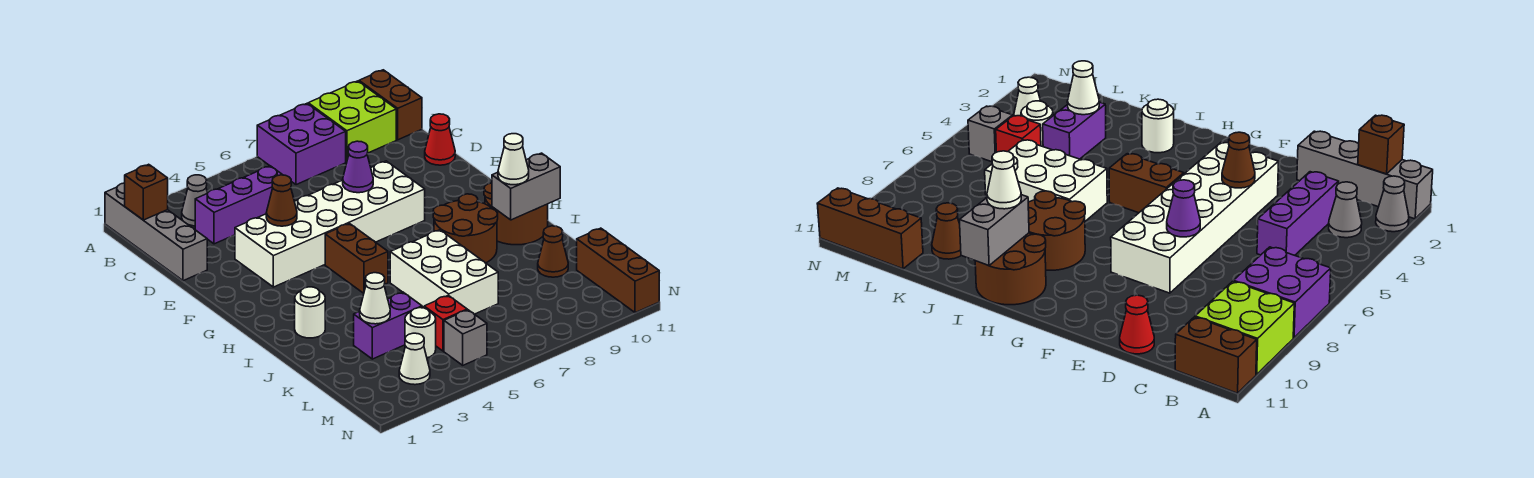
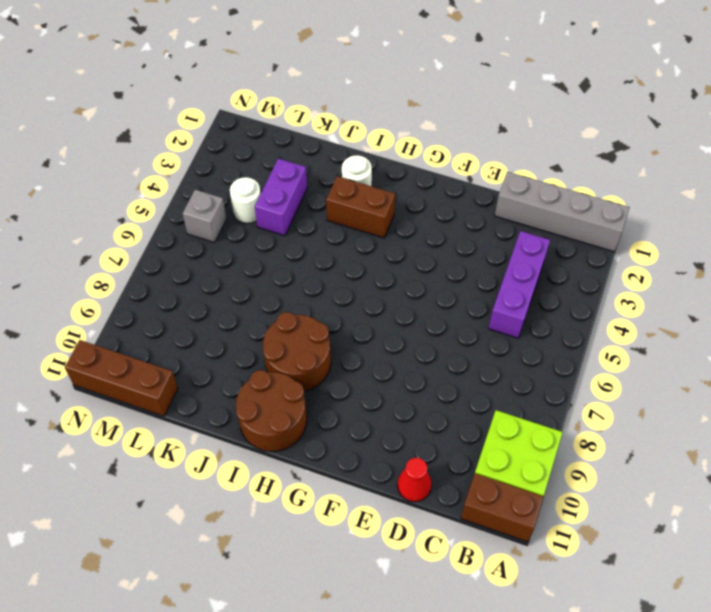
brown 1x2 brick [326,176,395,238] -> brown 1x2 brick moved to [325,223,388,293]
none -> grey 1x1 cone [1376,176,1409,232]
none -> purple 2x2 brick [257,104,346,185]
none -> grey 1x1 cone [182,175,207,226]

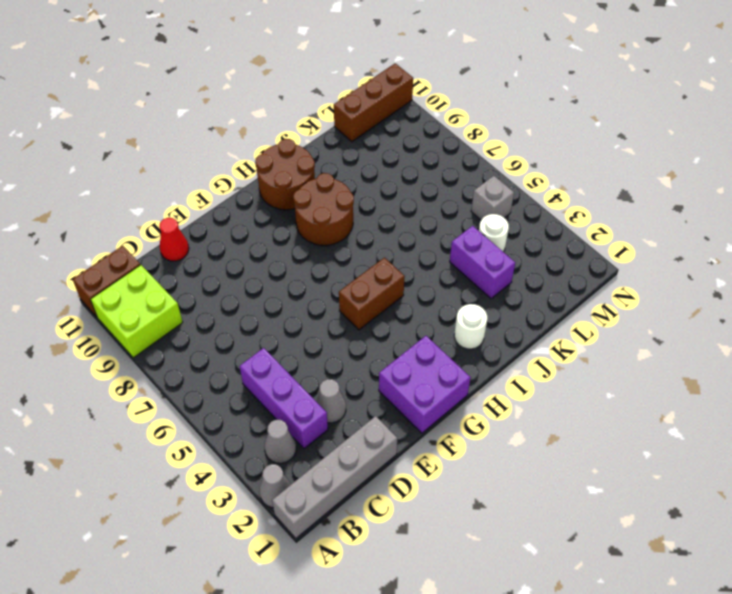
grey 1x1 cone [316,379,346,423] -> none
purple 2x2 brick [379,336,471,433] -> purple 2x2 brick moved to [257,104,346,185]
none -> white 2x6 brick [235,161,425,287]
none -> white 2x3 brick [390,230,498,314]
none -> brown 1x1 cone [538,226,568,277]

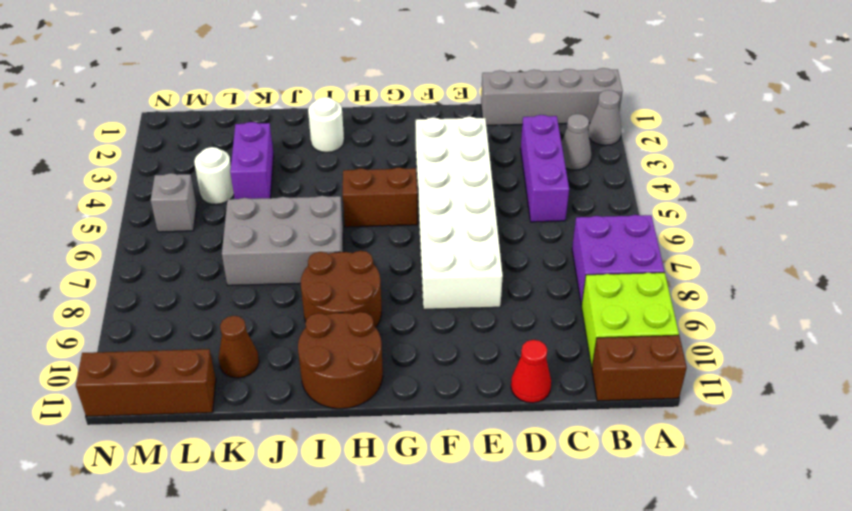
grey 2x3 brick [222,196,343,285] -> white 2x3 brick [390,230,498,314]
none -> red 1x1 brick [424,295,467,351]
none -> white 1x1 cone [399,333,430,385]
none -> brown 1x1 brick [125,164,168,220]

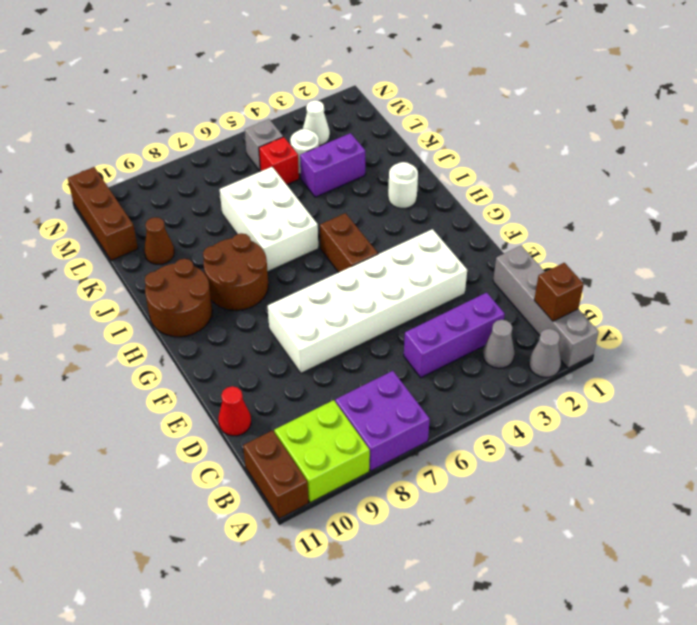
none -> brown 1x1 cone [266,175,297,226]
none -> purple 1x1 cone [343,141,373,193]
none -> grey 1x2 brick [492,153,560,220]

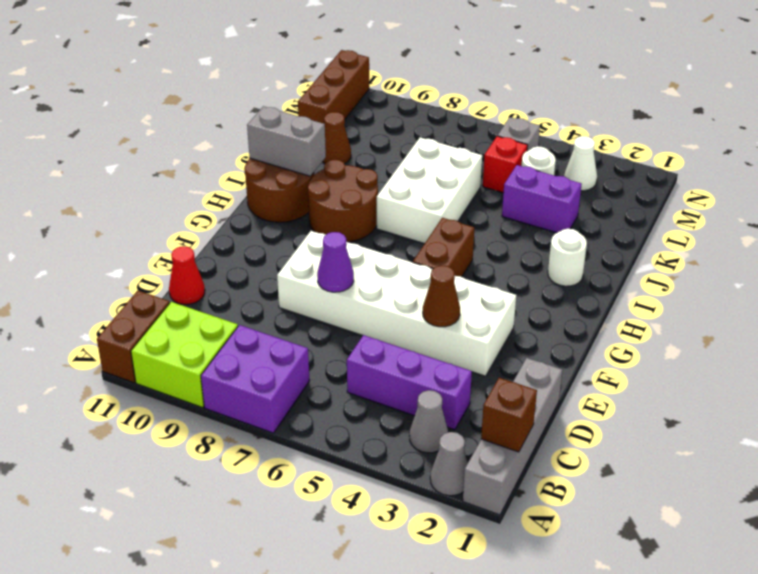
none -> white 1x1 cone [360,273,390,324]
none -> white 1x1 cone [498,134,529,185]

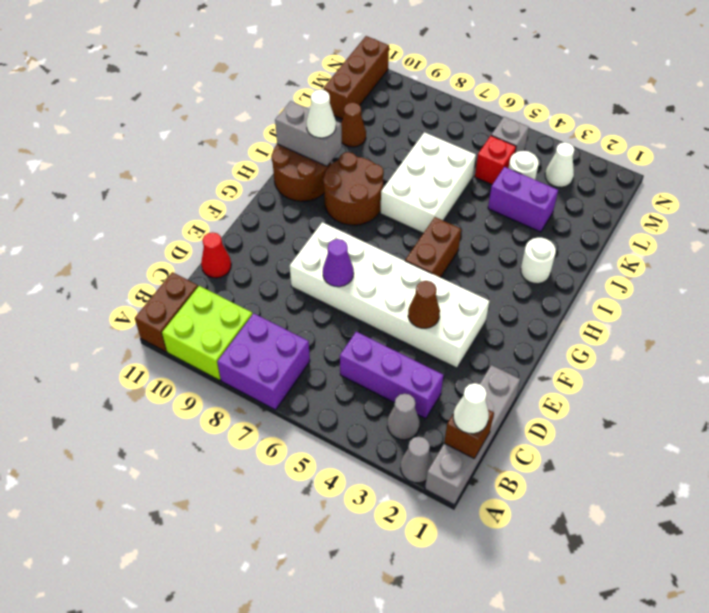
white 1x1 cone [453,383,489,434] -> white 1x1 cone moved to [360,273,390,324]

